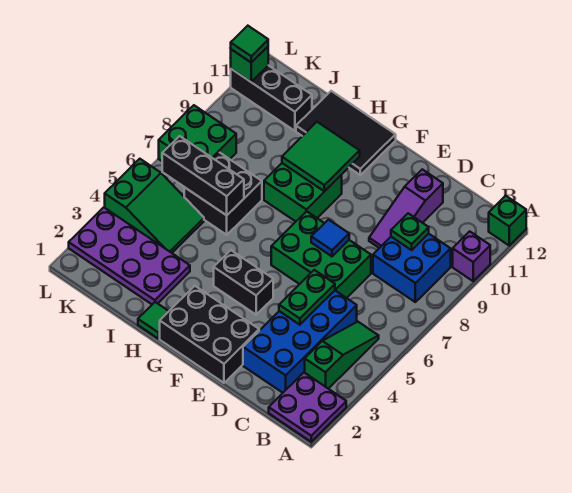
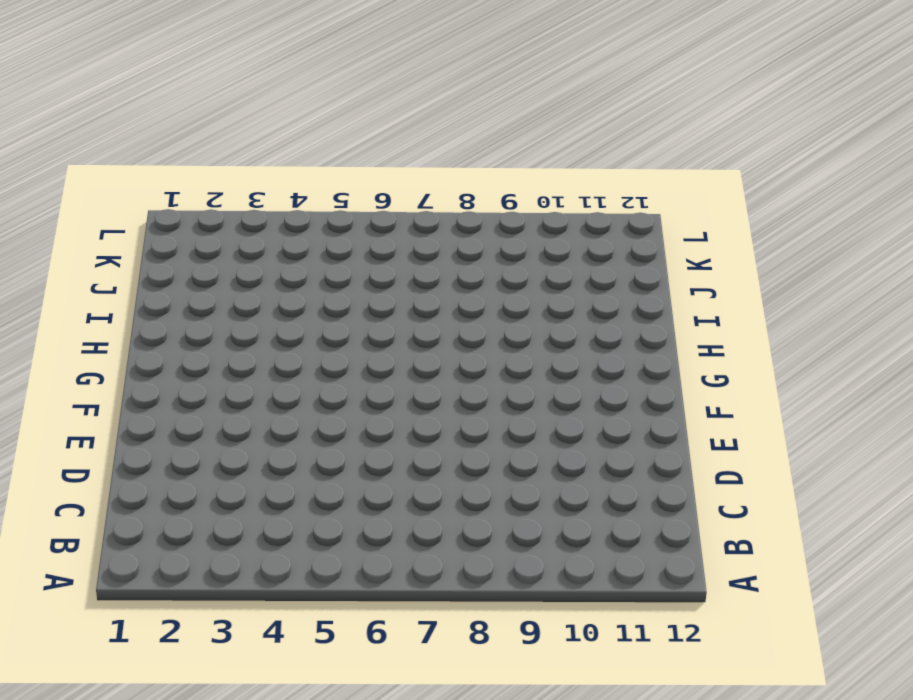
none -> purple 2x2 plate [269,373,346,442]
none -> purple 1x1 brick [453,231,490,281]
none -> green 1x1 brick [489,196,526,245]

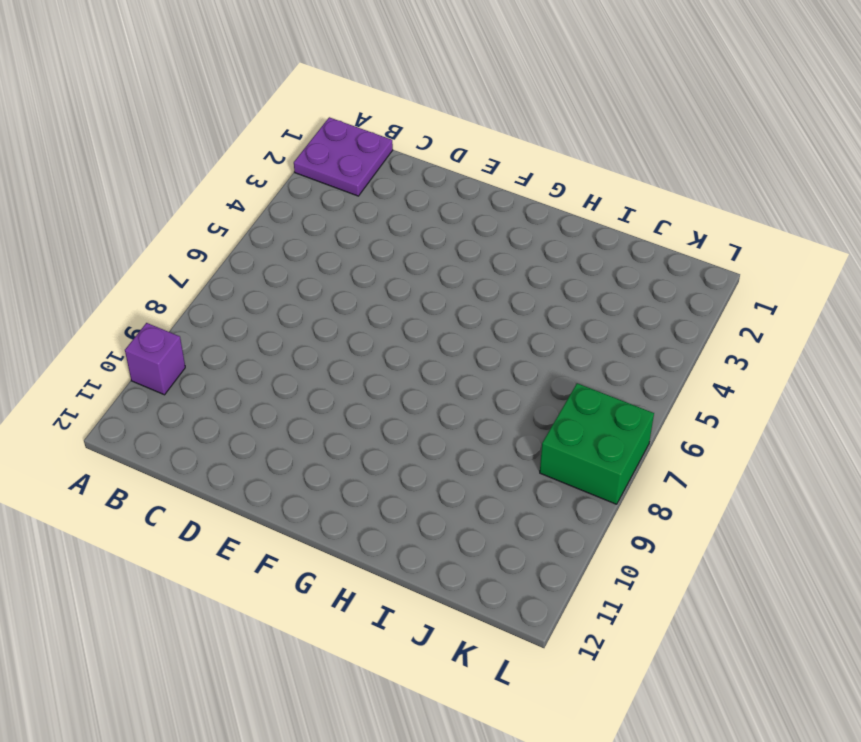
none -> green 1x1 brick [489,196,526,245]
none -> green 1x3 slope [305,322,379,389]
none -> blue 2x2 brick [373,234,451,302]

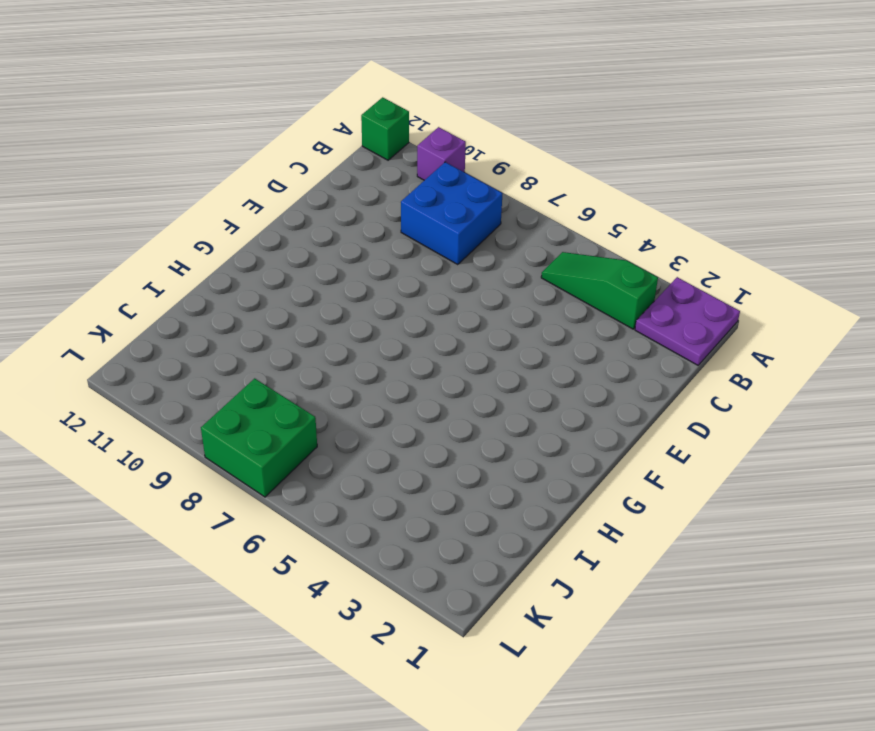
none -> blue 2x4 brick [243,291,357,393]
none -> green 2x3 brick [271,211,371,298]
none -> purple 1x3 slope [369,169,443,248]

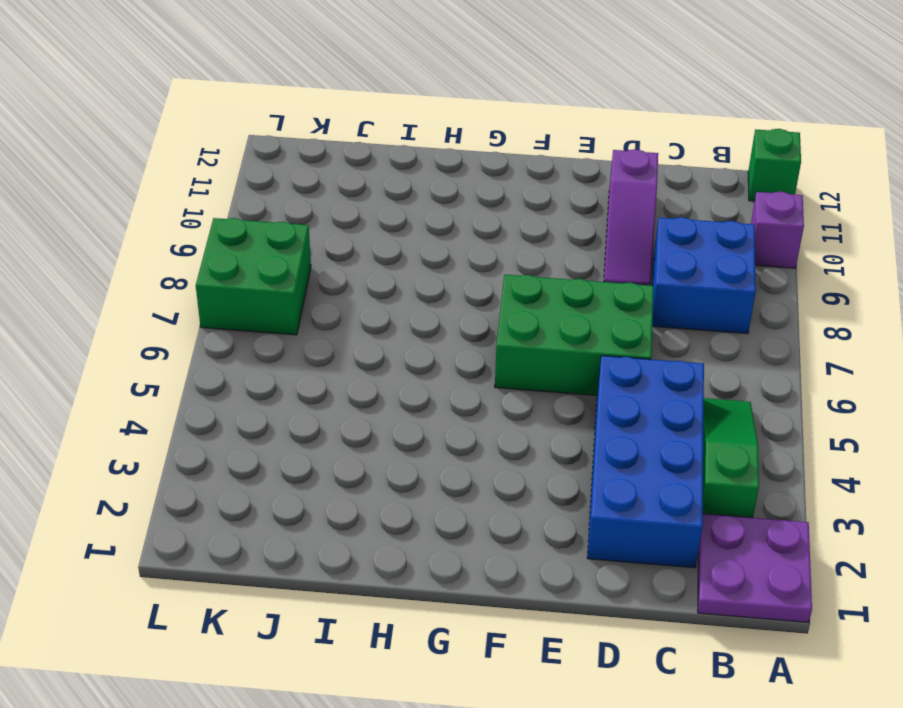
none -> black 2x3 brick [160,286,259,383]
none -> black 1x2 brick [214,250,273,315]
none -> green 2x2 brick [264,163,342,222]

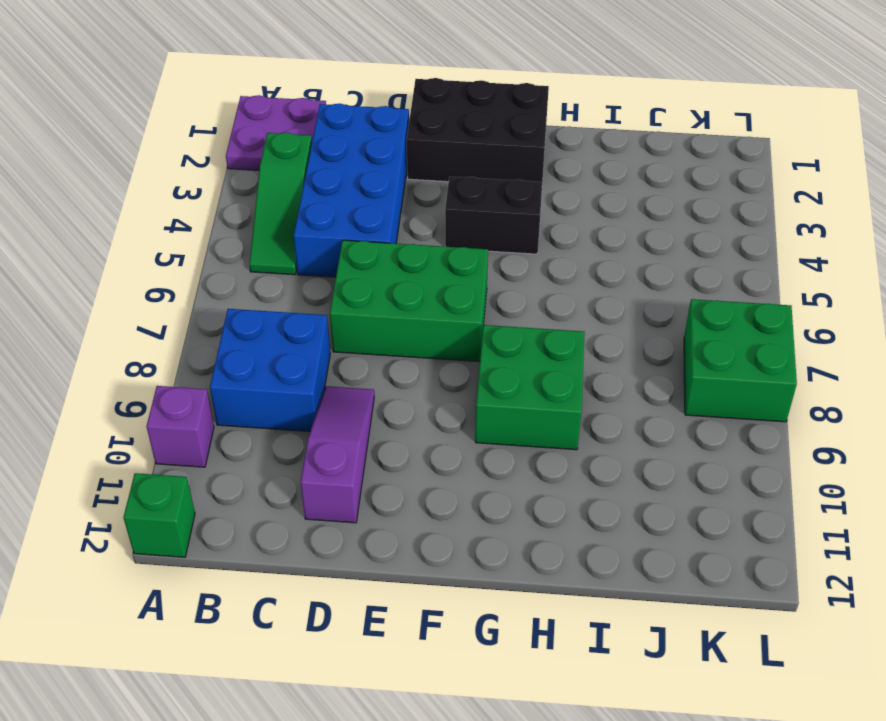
none -> black 2x3 tile [296,91,396,175]
none -> green 1x1 tile [138,302,169,339]
none -> purple 2x4 plate [69,207,190,304]

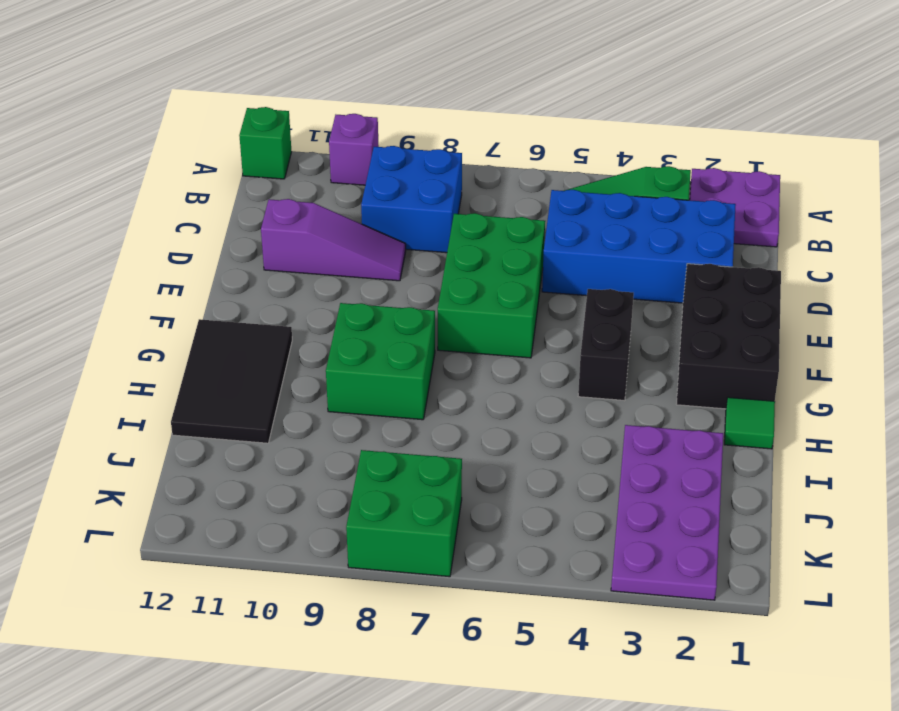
none -> black 2x2 brick [184,152,262,235]
none -> green 2x3 slope [105,159,204,253]
none -> black 1x3 brick [231,65,312,131]

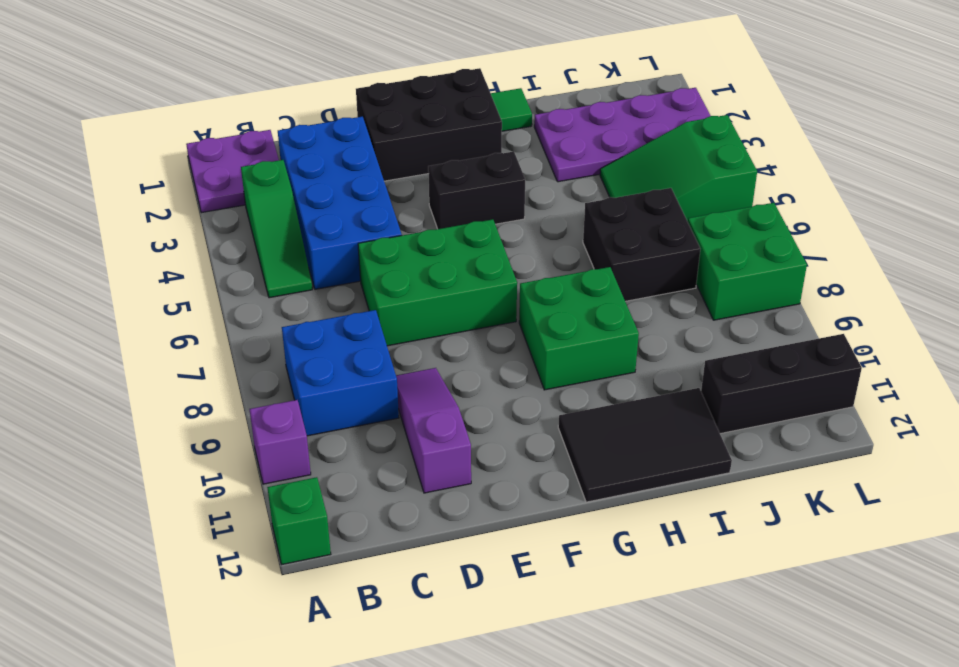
none -> green 1x1 plate [391,213,429,250]
none -> green 1x2 plate [279,270,335,325]
none -> blue 1x1 tile [311,220,349,256]

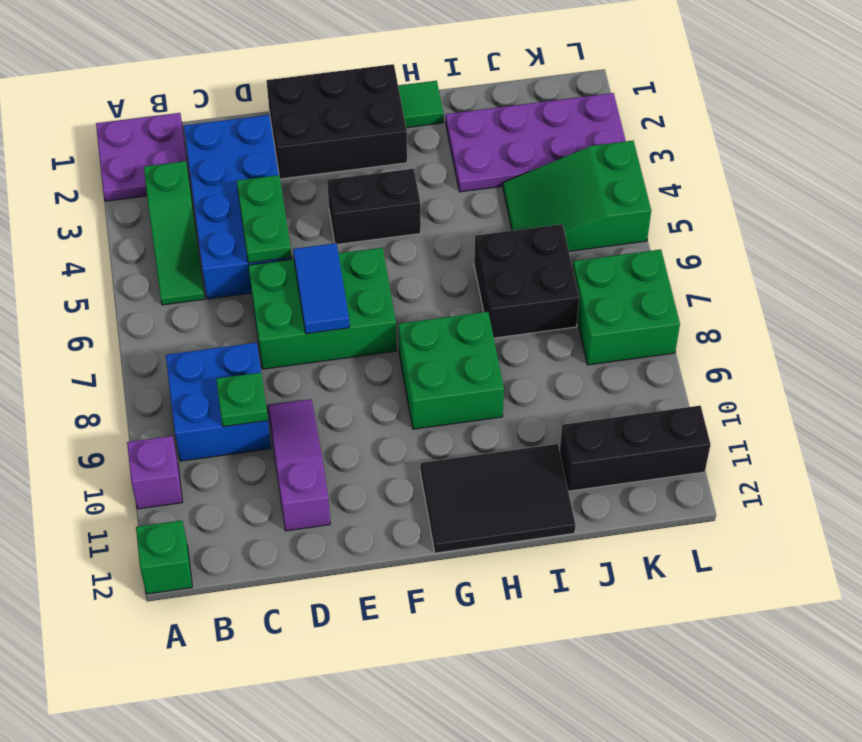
blue 1x2 tile [293,243,350,334] -> blue 1x1 tile [311,220,349,256]
none -> green 2x2 tile [282,122,360,191]
none -> black 1x3 brick [162,136,244,215]
none -> green 1x1 brick [231,47,268,82]

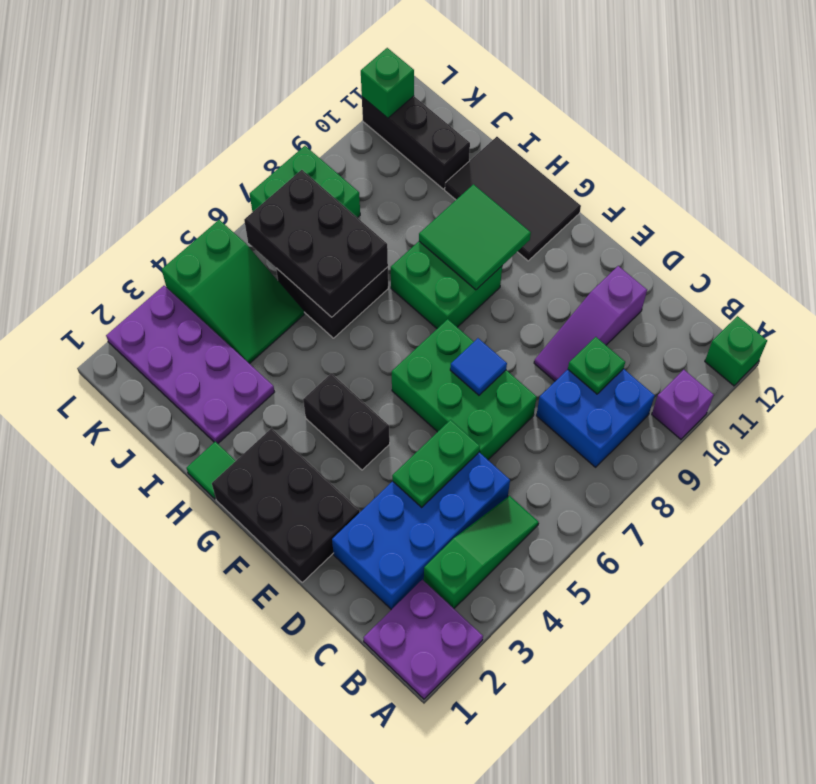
black 2x3 brick [244,170,388,317] -> black 1x3 brick [162,136,244,215]
none -> green 1x1 tile [231,26,268,63]

